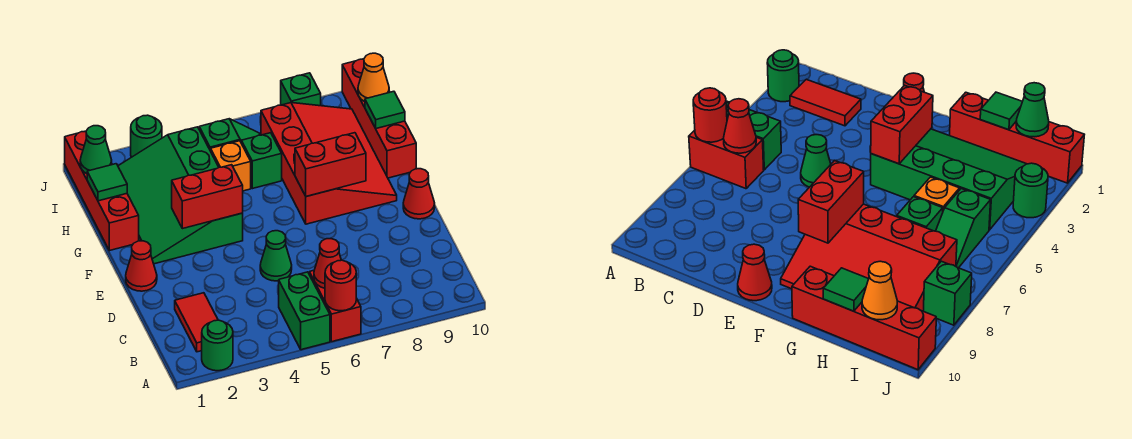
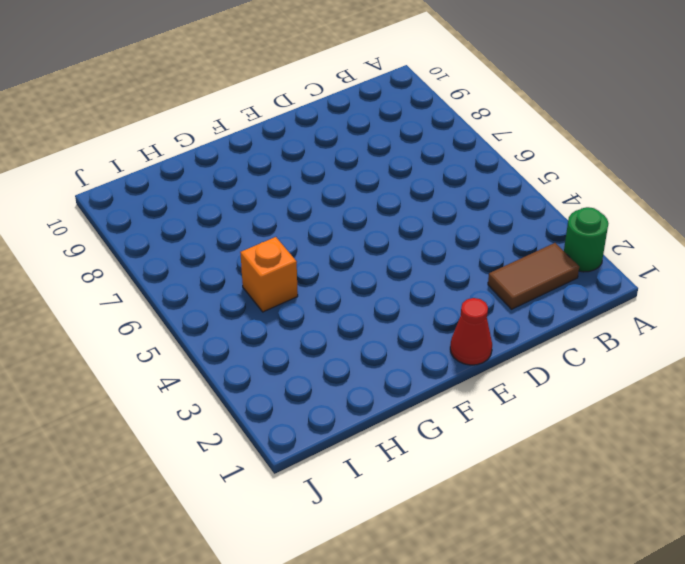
brown 1x2 tile [488,243,579,309] -> red 1x2 tile [175,293,218,352]
none -> green 1x2 brick [279,272,330,350]
none -> red 1x2 brick [309,270,361,342]
none -> green 1x1 cone [260,231,292,281]

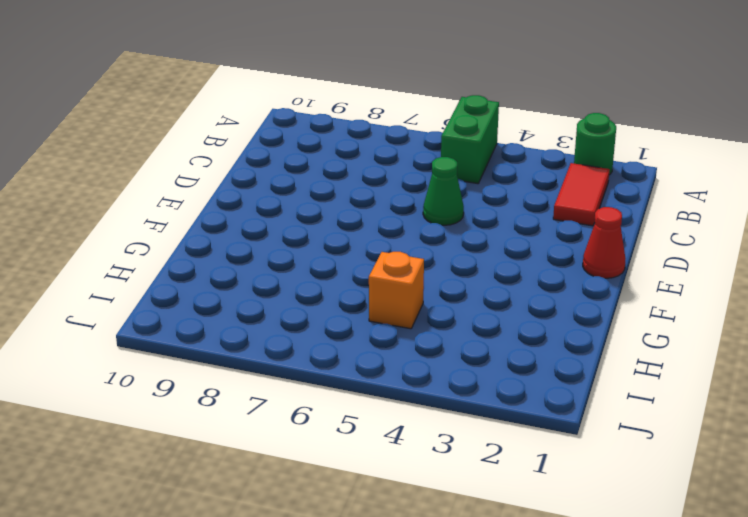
none -> red 1x2 brick [309,270,361,342]
none -> red 1x1 cone [403,169,435,219]
none -> green 3x4 slope [118,127,243,264]

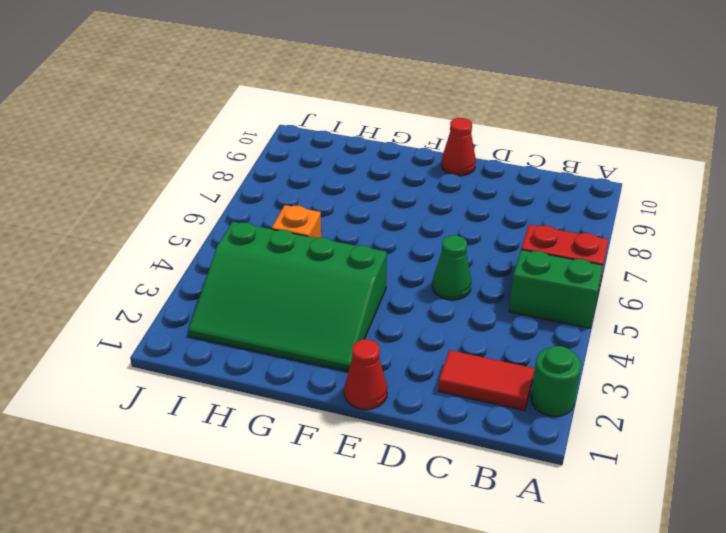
none -> red 3x4 slope [261,103,397,224]
none -> red 1x4 brick [65,131,139,251]
none -> red 1x4 brick [342,59,416,178]

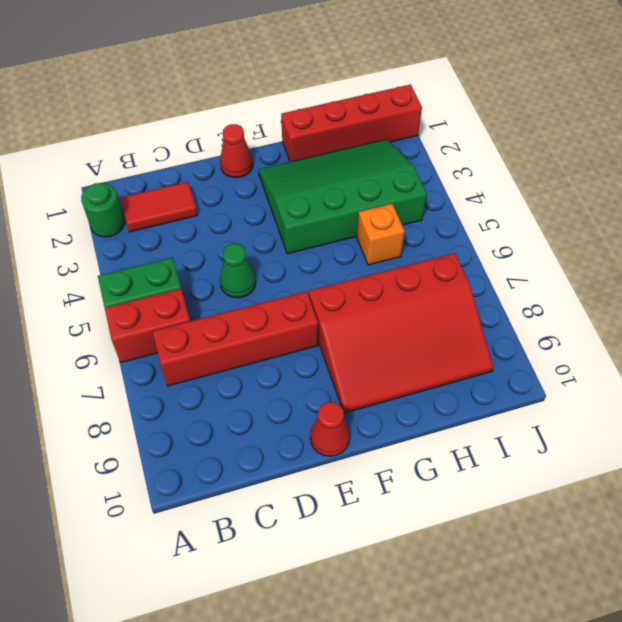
red 1x4 brick [152,291,318,386] -> red 1x4 brick moved to [342,59,416,178]
none -> green 1x1 brick [241,133,282,189]
none -> green 1x2 slope [199,119,260,151]
none -> green 1x1 round brick [131,115,162,157]

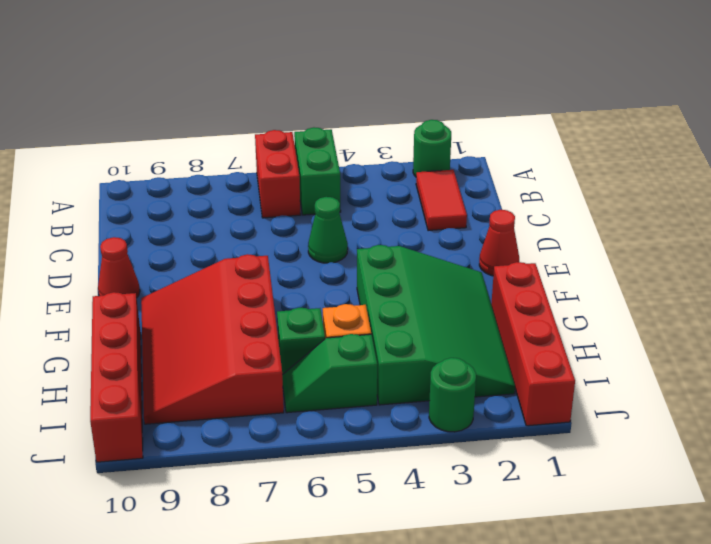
none -> green 1x1 brick [281,73,321,106]
none -> red 1x1 round brick [325,260,356,311]
none -> red 1x1 cone [314,239,341,288]

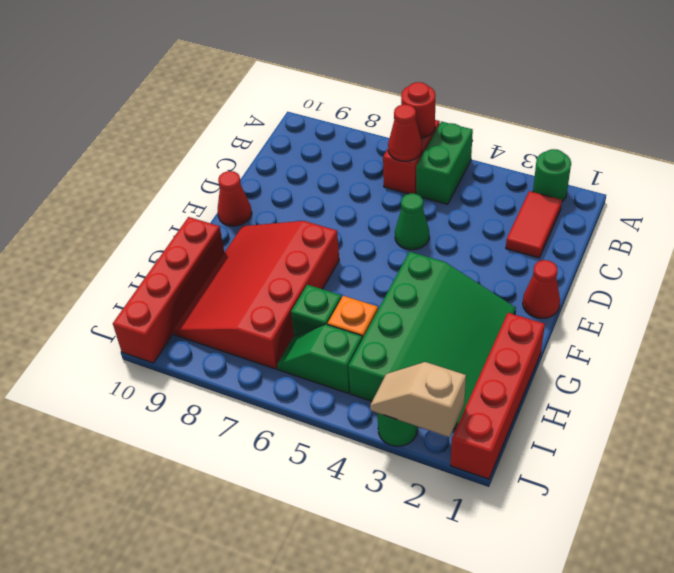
tan 1x2 slope [370,362,466,437] -> none
none -> green 1x1 brick [281,73,321,106]
none -> red 1x2 brick [172,165,243,229]
none -> red 1x2 brick [295,133,366,196]

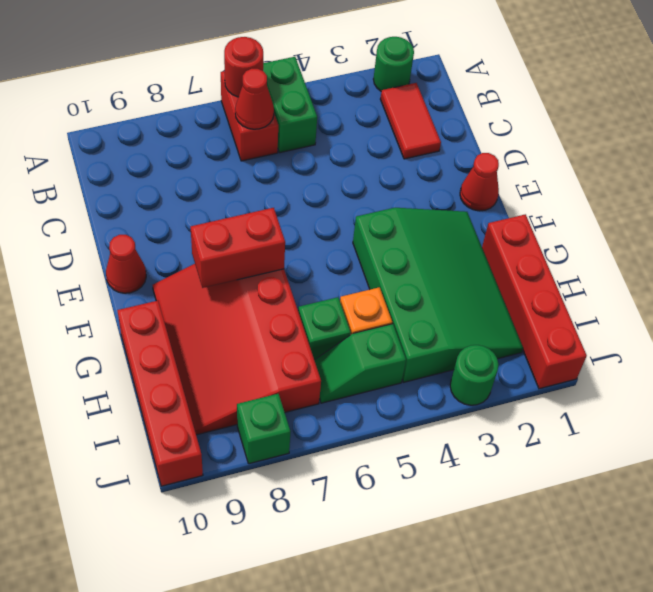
none -> green 1x1 cone [260,231,292,281]
none -> red 1x2 brick [172,165,243,229]
none -> green 1x1 tile [87,164,127,201]

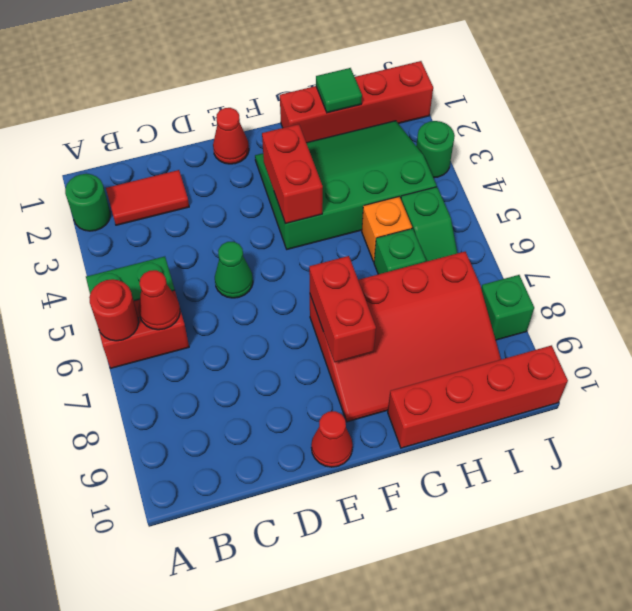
none -> green 1x1 tile [365,91,405,129]
none -> green 1x1 cone [80,126,112,174]
none -> orange 1x1 cone [358,53,389,102]

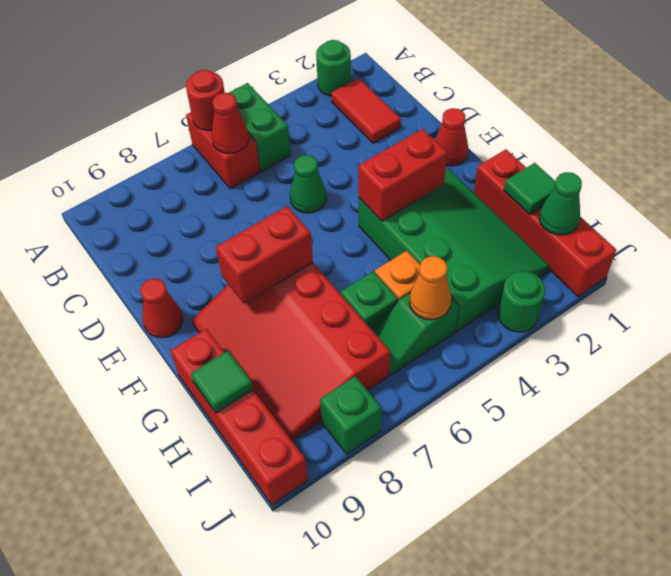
orange 1x1 cone [409,256,451,320] -> orange 1x1 cone moved to [358,53,389,102]

